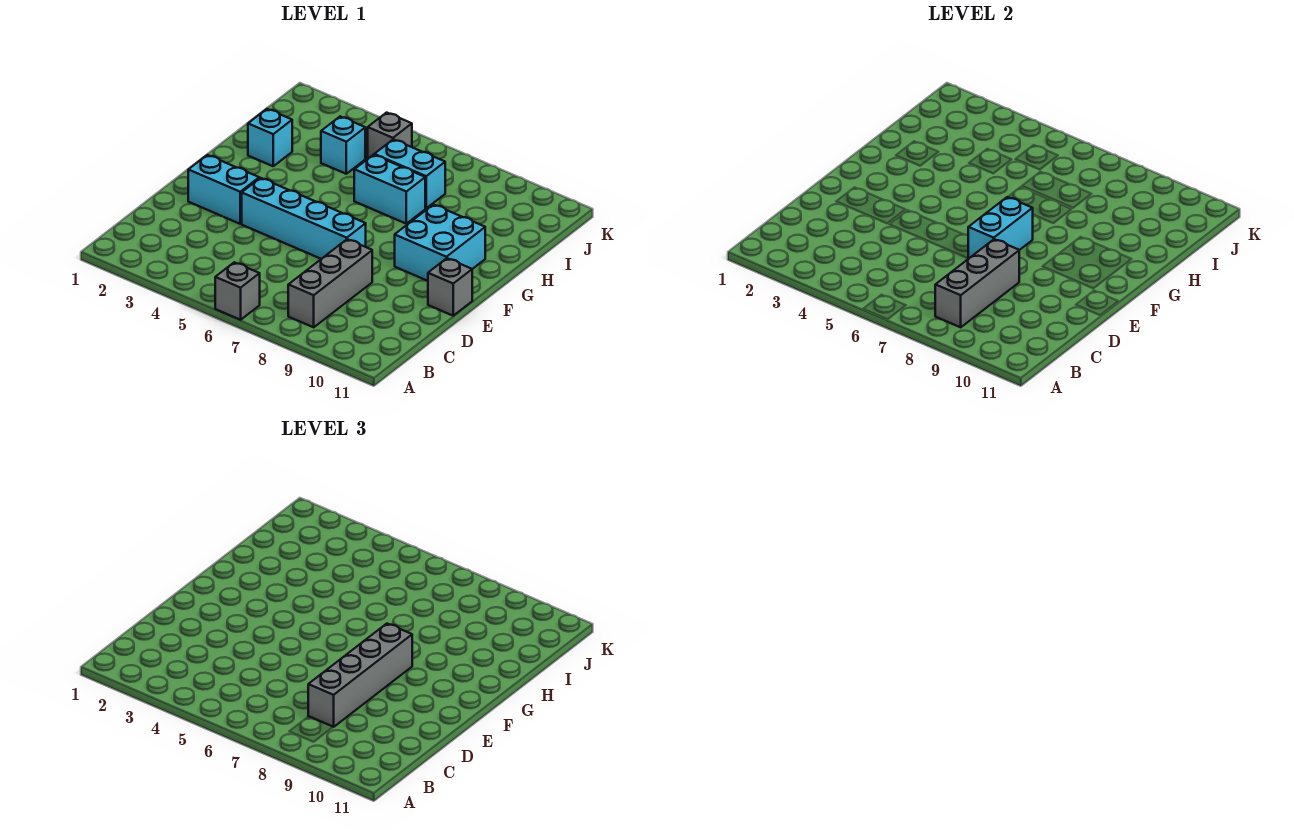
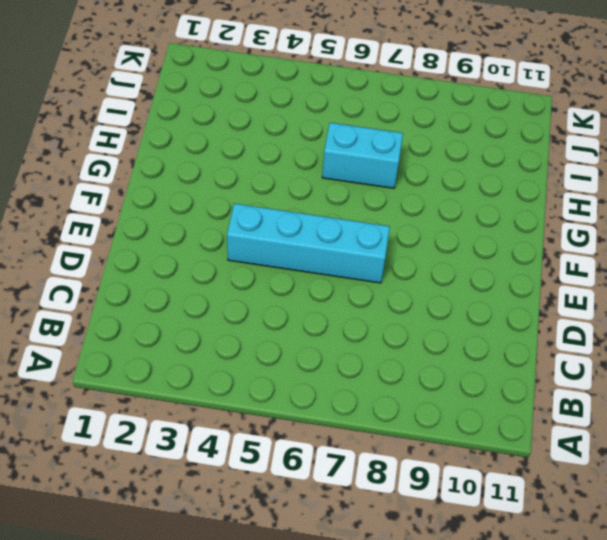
none -> grey 1x1 brick [215,262,260,320]
none -> grey 1x3 brick [288,239,372,327]
none -> cyan 1x2 brick [188,155,259,224]

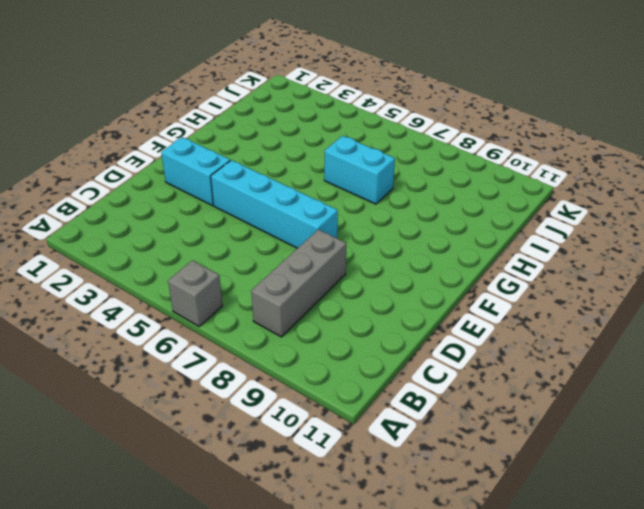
none -> grey 1x1 brick [428,258,472,316]
none -> cyan 2x2 brick [395,205,485,281]
none -> cyan 1x1 brick [248,109,292,166]

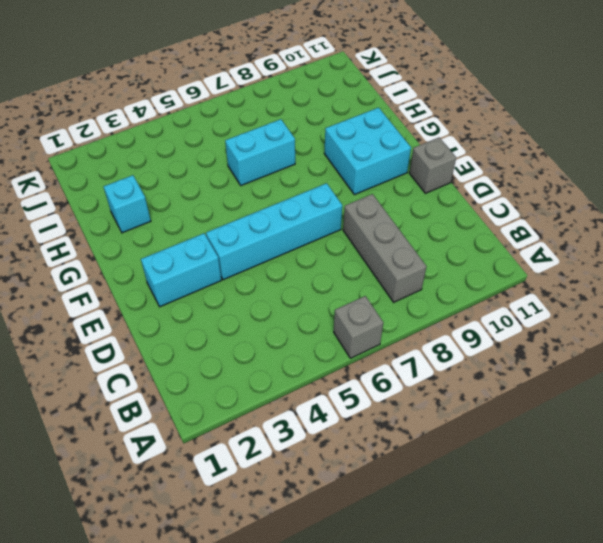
none -> cyan 1x1 brick [321,117,365,174]
none -> cyan 1x2 brick [374,139,445,208]
none -> grey 1x1 brick [368,113,412,158]

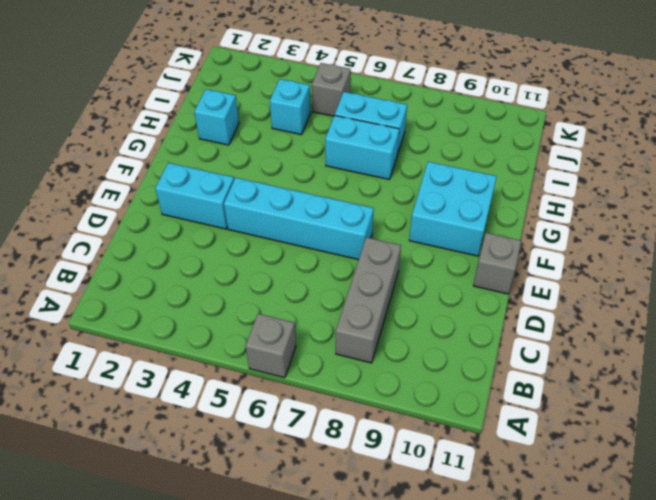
none -> grey 1x3 brick [935,239,1019,327]
none -> cyan 1x2 brick [968,197,1033,259]
none -> grey 1x4 brick [308,624,412,727]

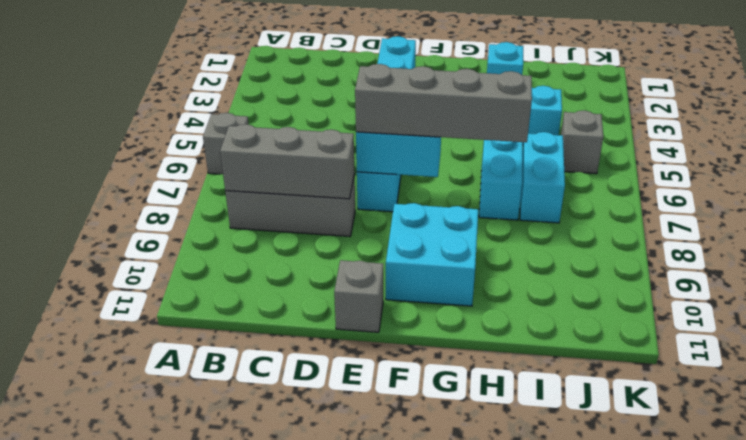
grey 1x4 brick [355,64,532,142] -> grey 1x4 brick moved to [308,624,412,727]

